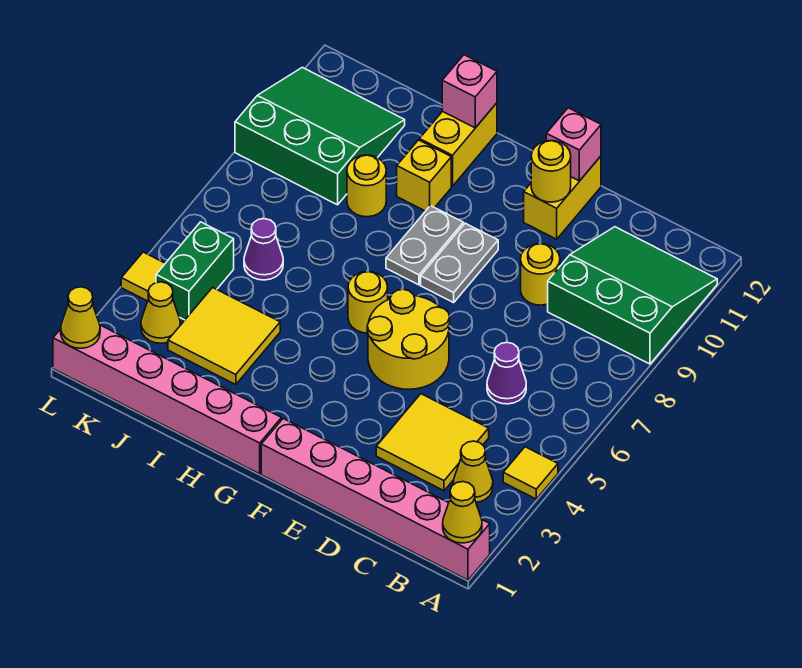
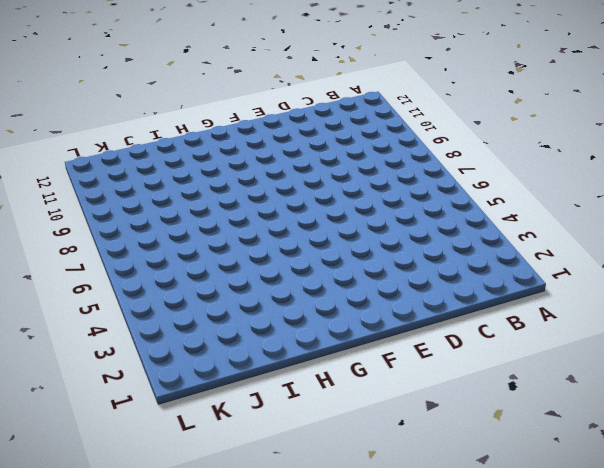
none -> pink 1x6 brick [261,419,490,580]
none -> yellow 1x1 tile [503,447,558,499]
none -> green 3x3 slope [548,227,717,364]

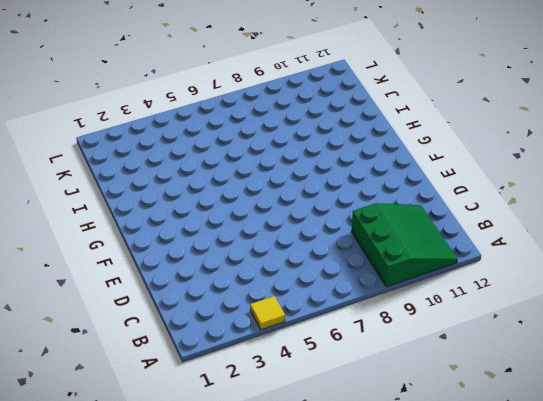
none -> pink 1x6 brick [261,419,490,580]
none -> yellow 1x1 cone [453,441,493,502]
none -> yellow 2x2 tile [376,394,489,491]

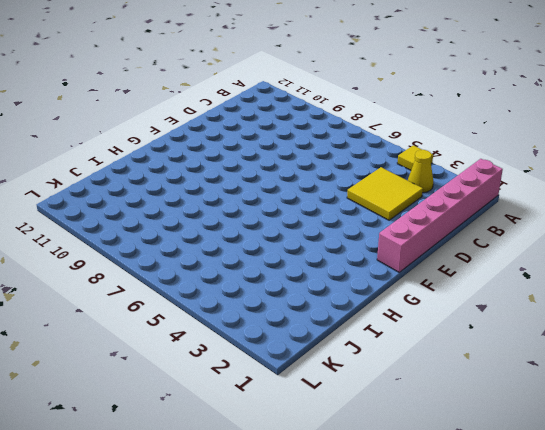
none -> green 3x3 slope [548,227,717,364]
none -> purple 1x1 cone [487,342,526,404]
none -> yellow 1x1 round brick [521,244,560,305]

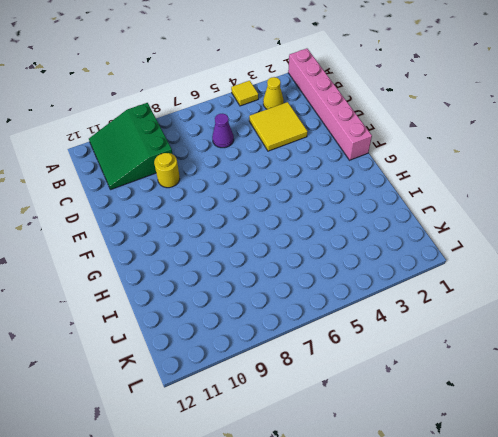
none -> yellow 2x2 round brick [367,289,450,389]
none -> yellow 1x2 brick [524,156,601,239]
none -> grey 1x2 plate [421,223,498,303]

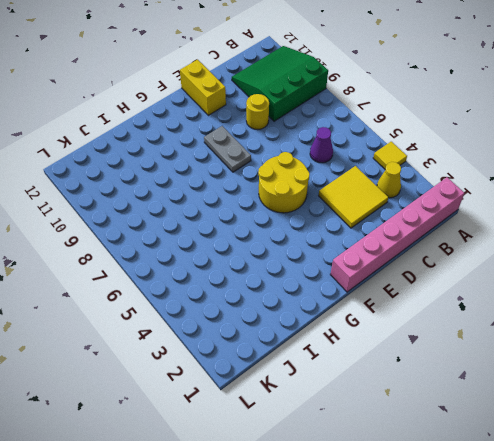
none -> pink 1x6 brick [53,325,281,474]
none -> yellow 1x1 round brick [348,272,388,333]
none -> grey 1x2 plate [386,206,463,285]

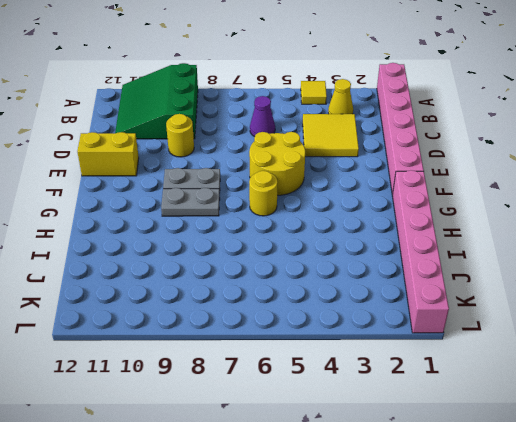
none -> yellow 1x1 brick [397,140,451,211]
none -> yellow 1x2 brick [420,103,497,186]
none -> yellow 2x2 tile [168,288,280,385]

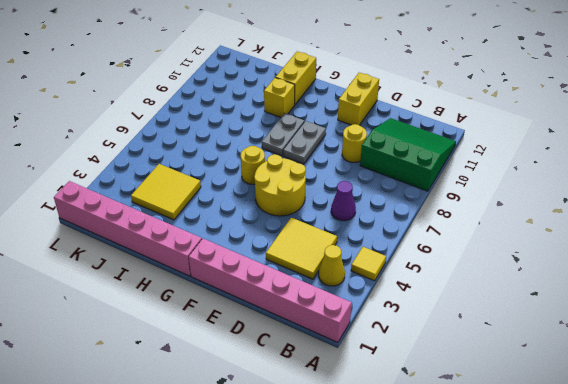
none -> yellow 1x1 round brick [347,155,386,217]
none -> purple 1x1 cone [244,219,283,280]
none -> green 3x3 slope [235,67,405,205]

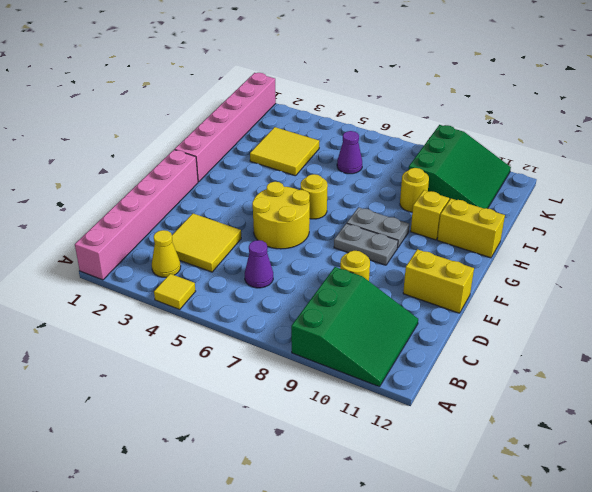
none -> yellow 1x1 cone [141,282,180,343]
none -> green 1x2 brick [156,222,234,320]
none -> yellow 1x1 tile [121,252,165,301]

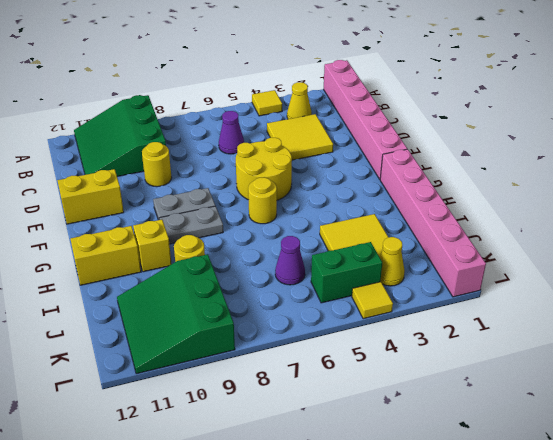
none -> yellow 1x1 cone [443,482,482,543]
none -> yellow 1x1 round brick [531,141,571,202]
none -> pink 1x1 brick [546,108,601,181]

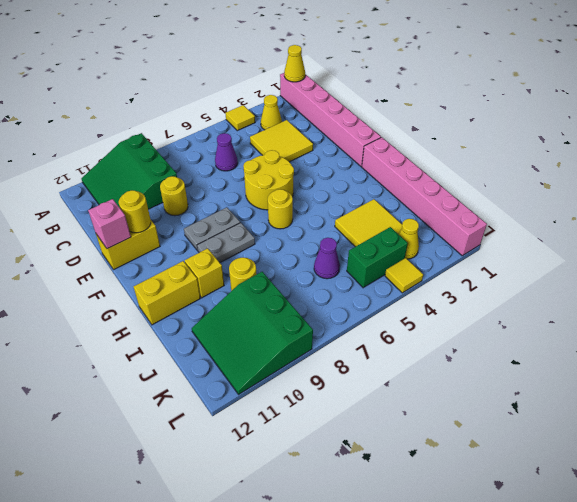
none -> pink 1x1 brick [442,55,497,128]
none -> yellow 1x1 cone [61,287,100,348]

